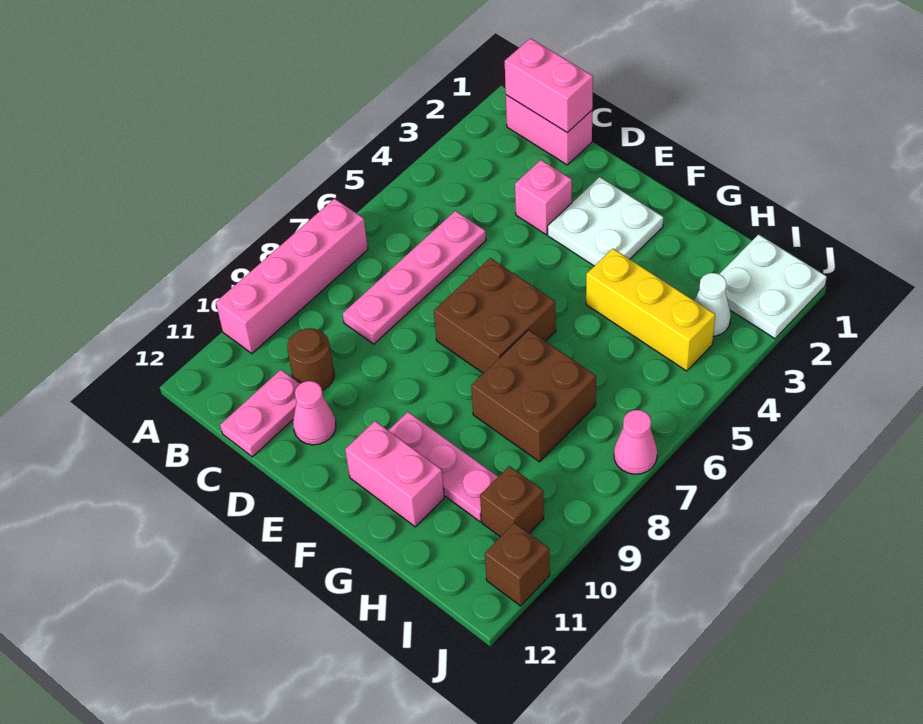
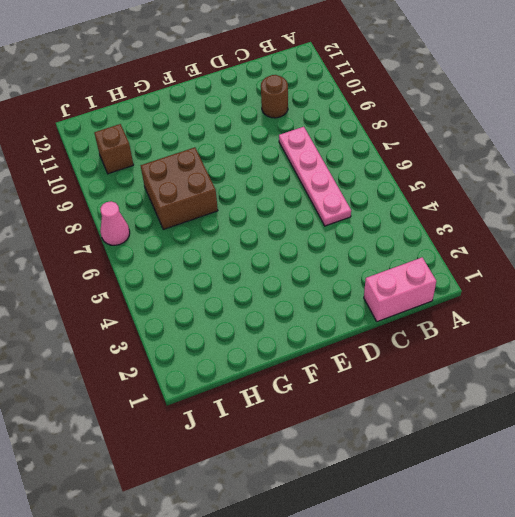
none -> pink 1x4 brick [216,199,368,354]
none -> pink 1x2 plate [220,370,300,457]
none -> pink 1x1 brick [515,160,572,235]

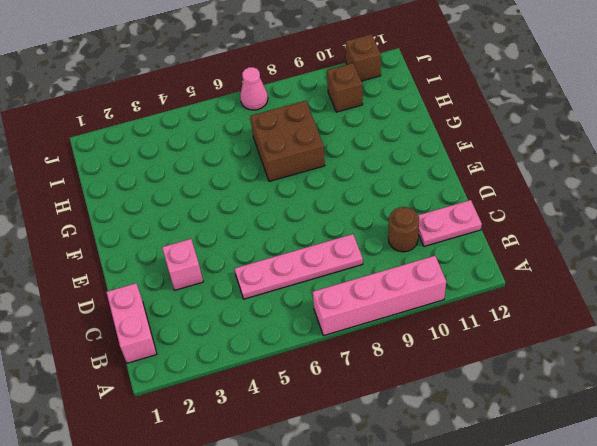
none -> pink 1x1 cone [293,381,336,445]
none -> white 2x2 plate [548,177,663,266]
none -> brown 2x2 brick [434,258,556,373]

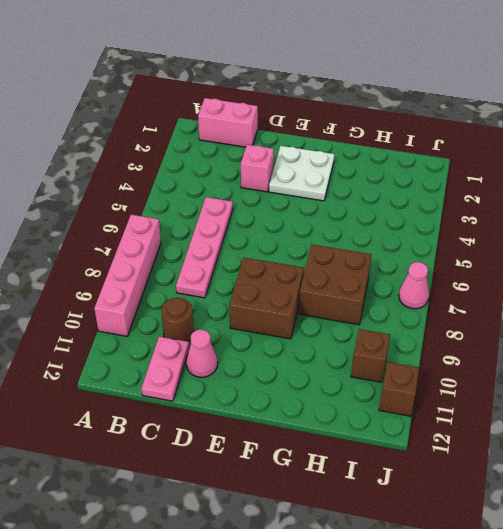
brown 2x2 brick [229,258,304,339] -> brown 2x2 brick moved to [434,258,556,373]
none -> pink 1x3 plate [388,412,498,522]
none -> pink 1x2 brick [345,421,444,527]
none -> yellow 1x3 brick [586,249,715,371]

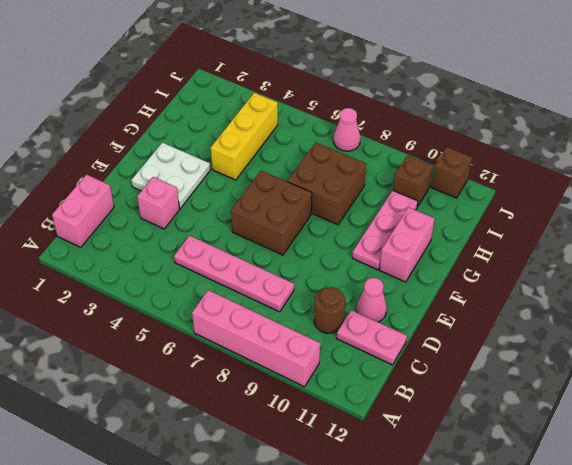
none -> white 2x2 plate [720,235,827,339]
none -> white 1x1 cone [694,273,731,336]
none -> pink 1x2 brick [505,38,593,133]

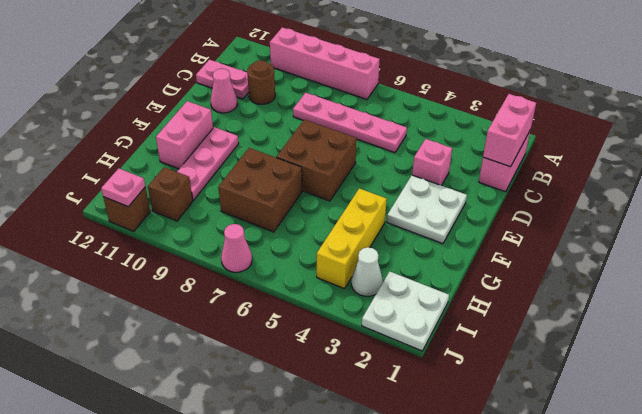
pink 1x1 plate [101,168,145,207] -> none

